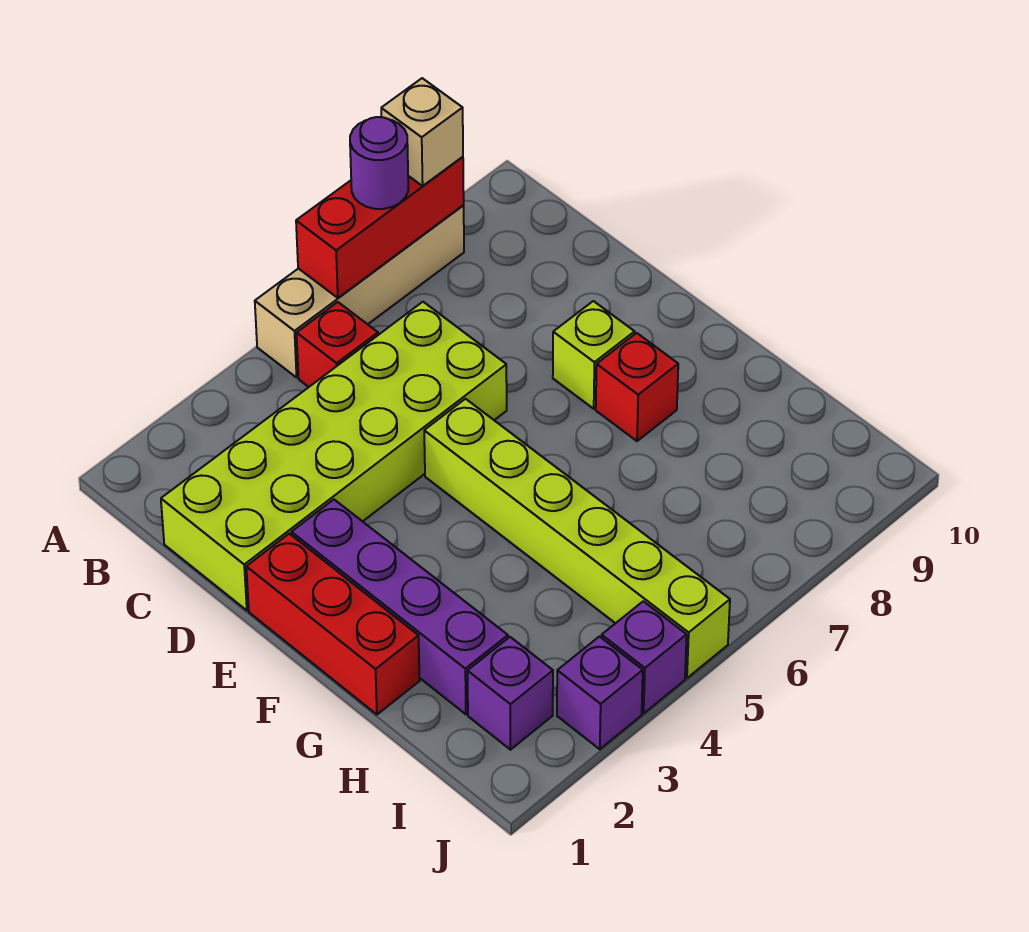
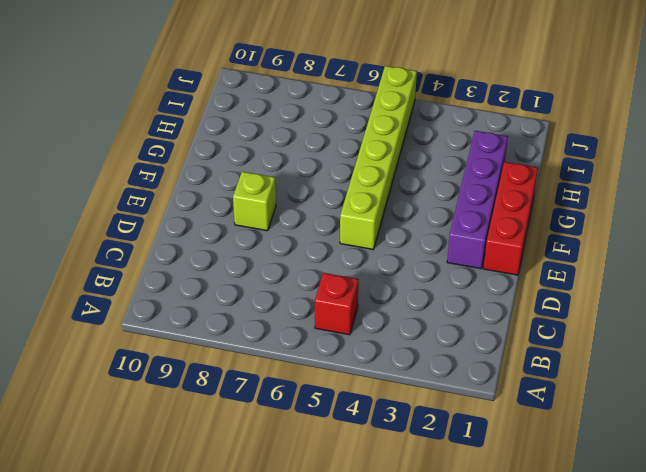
none -> tan 1x4 brick [255,206,464,377]
none -> lime 2x6 brick [161,302,507,610]
none -> red 1x1 brick [596,333,678,441]

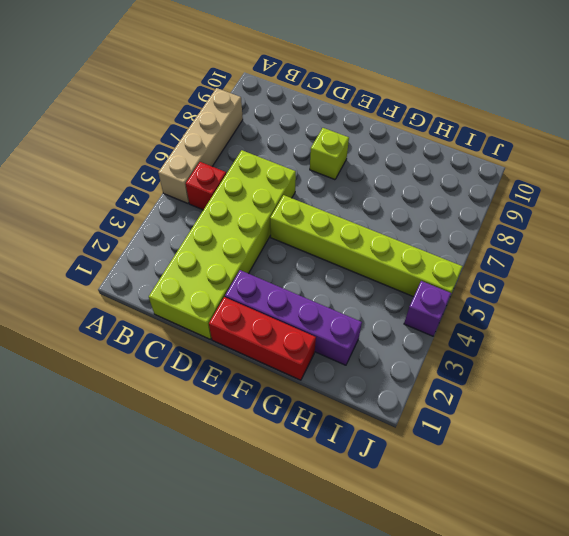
none -> red 1x1 brick [596,333,678,441]
none -> purple 1x1 brick [468,637,553,750]
none -> purple 1x1 brick [557,637,643,749]

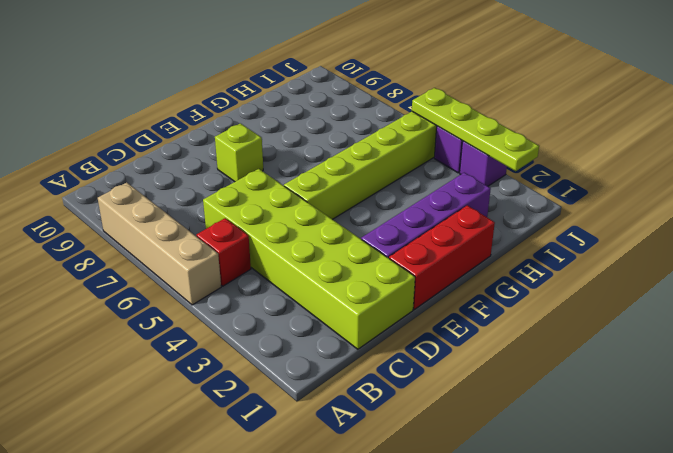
lime 1x4 plate [412,88,539,171] -> none
none -> red 1x1 brick [596,333,678,441]
none -> purple 1x1 brick [468,637,553,750]
none -> red 1x3 brick [296,157,464,298]

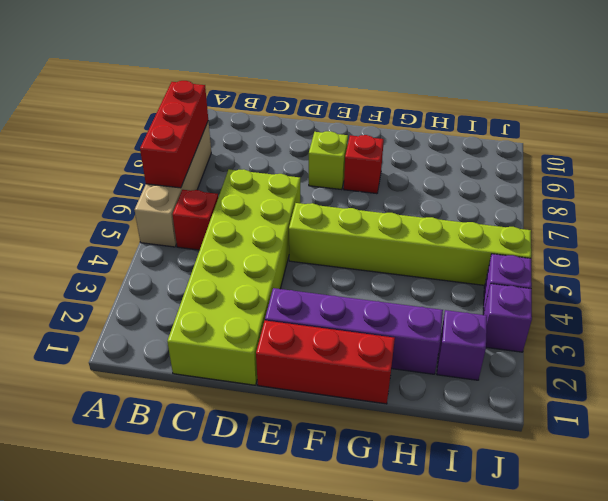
none -> purple 1x1 round brick [350,117,408,209]
none -> tan 1x1 brick [381,78,463,186]

